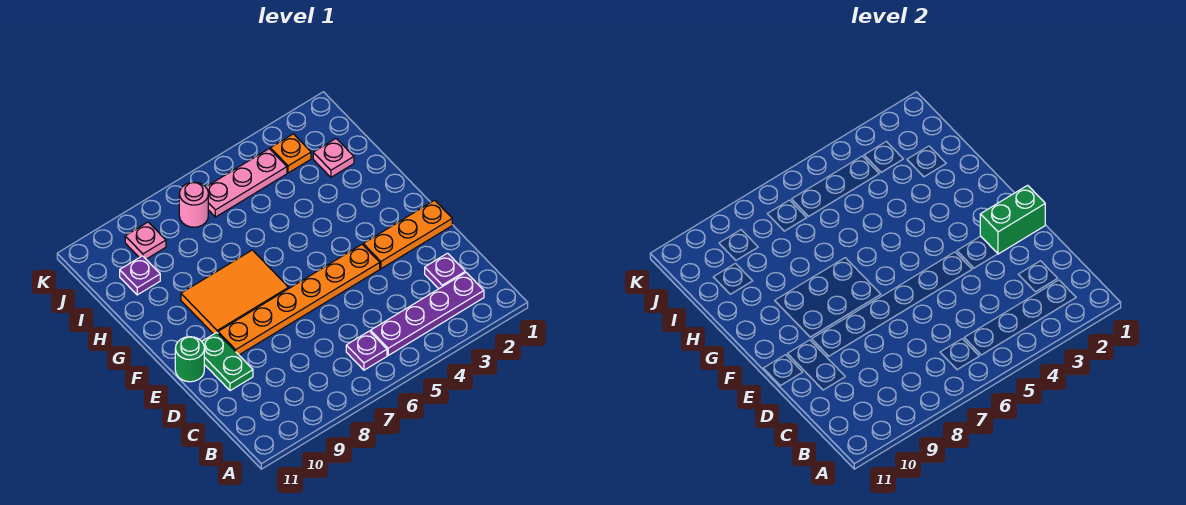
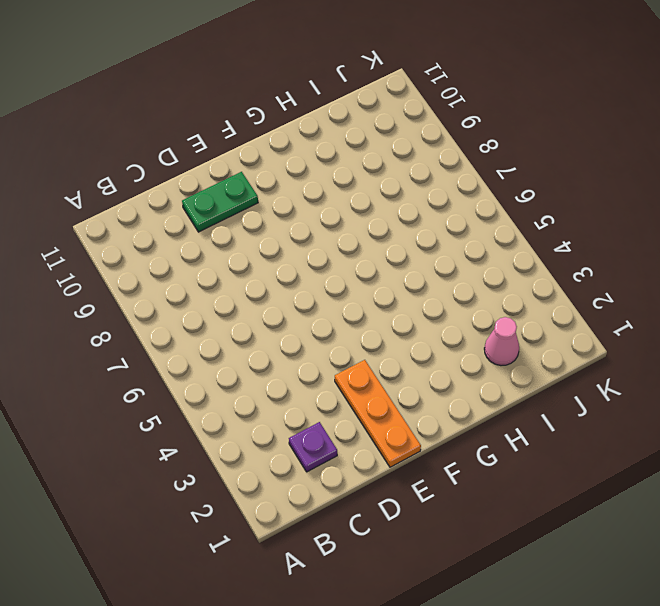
pink 1x1 cone [484,317,519,366] -> pink 1x1 plate [313,139,354,177]
none -> purple 1x4 plate [371,273,484,355]
none -> purple 1x1 plate [346,331,387,370]
none -> orange 1x6 plate [218,245,380,355]

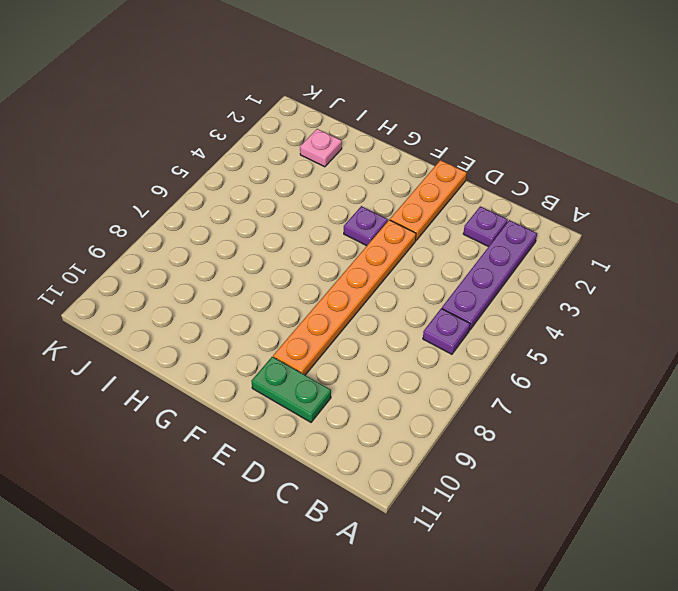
purple 1x1 plate [344,206,388,246] -> purple 1x1 plate moved to [120,256,160,295]
none -> green 1x1 round brick [175,337,204,382]
none -> orange 2x3 tile [181,250,289,334]
none -> orange 1x1 plate [270,134,311,173]

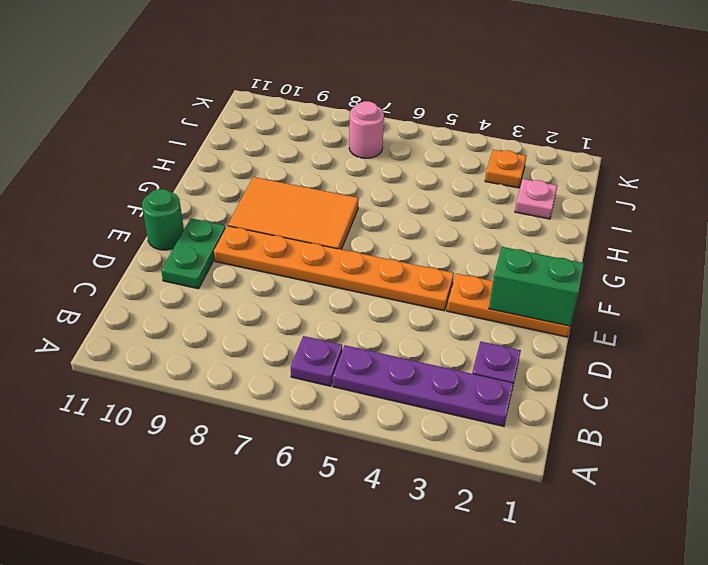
none -> purple 1x1 plate [120,256,160,295]
none -> pink 1x3 plate [206,149,287,217]
none -> pink 1x1 plate [125,222,166,259]

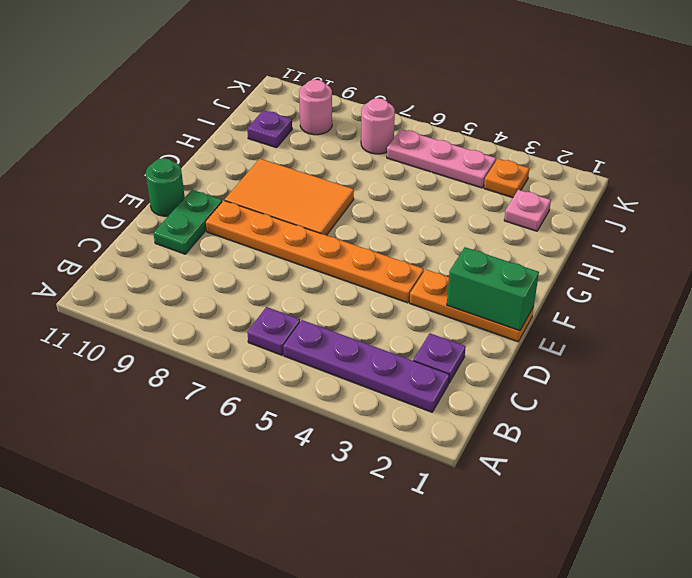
pink 1x1 round brick [299,80,332,135] -> pink 1x1 plate [125,222,166,259]

